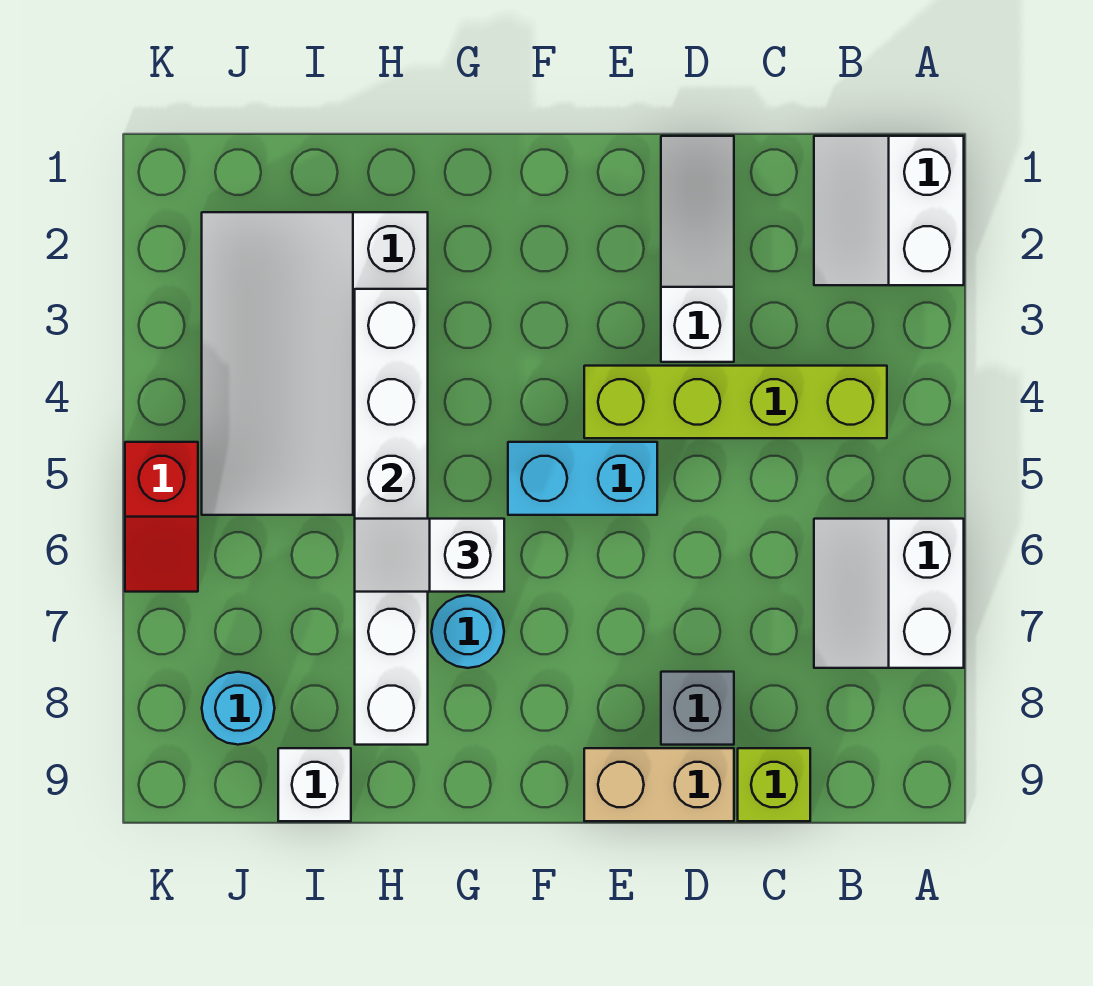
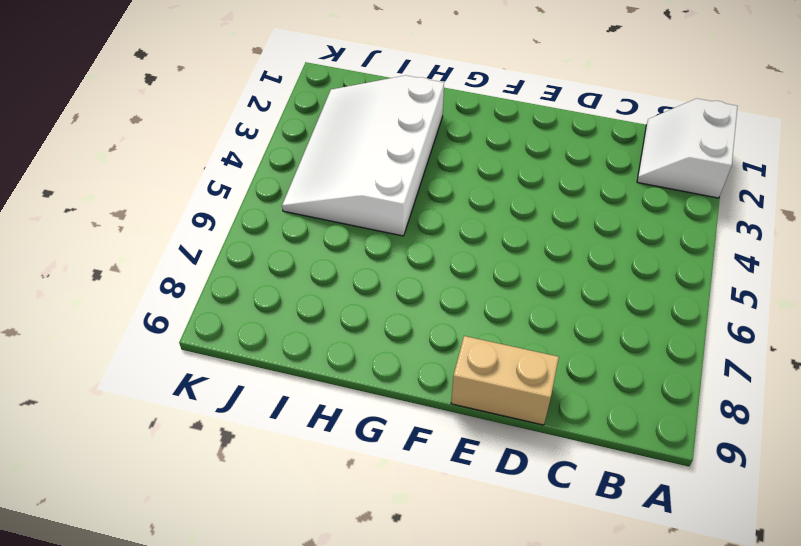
none -> white 2x2 slope [814,519,964,668]
none -> lime 1x4 brick [584,366,887,438]
none -> lime 1x1 brick [738,748,810,821]

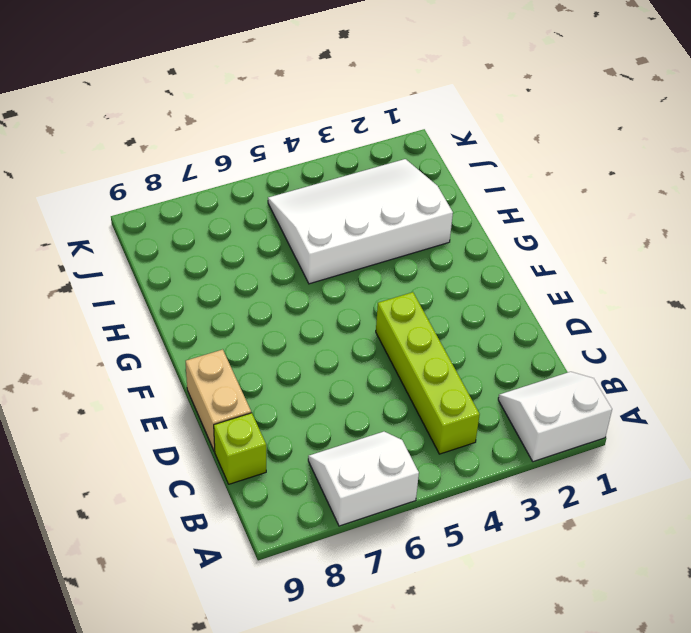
none -> white 1x3 slope [661,136,734,362]
none -> grey 1x1 brick [661,672,734,745]
none -> cyan 1x2 brick [508,442,657,515]

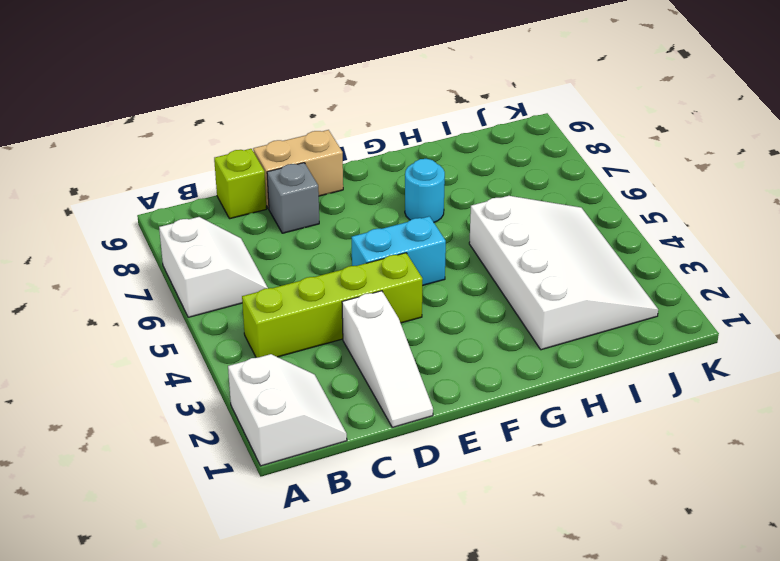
none -> white 1x1 brick [278,748,351,821]
none -> cyan 1x1 round brick [202,672,275,745]
none -> red 1x2 slope [125,442,198,592]

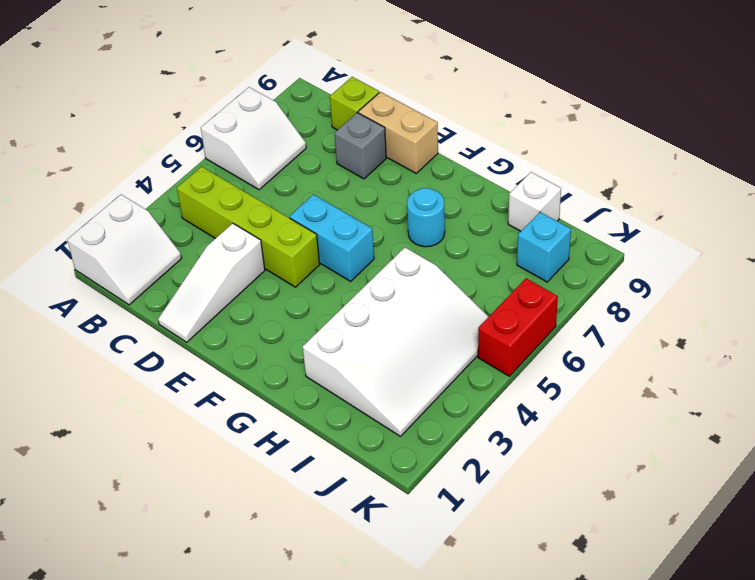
cyan 1x1 brick [517,212,571,282] -> cyan 1x1 round brick [202,672,275,745]
red 1x2 brick [478,278,558,376] -> red 1x2 slope [125,442,198,592]
none -> white 1x6 brick [355,289,428,745]
none -> white 1x2 slope [355,519,504,592]

